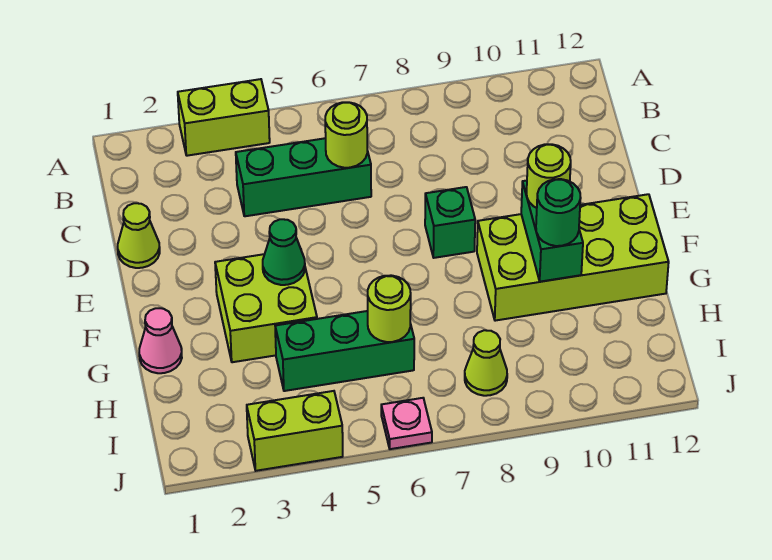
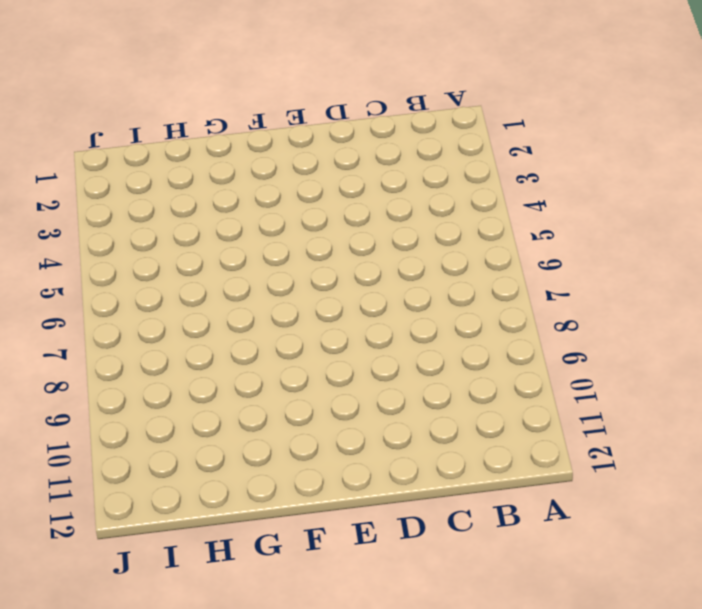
none -> lime 1x2 brick [178,79,270,156]
none -> green 1x3 brick [236,138,371,216]
none -> lime 1x1 cone [118,203,160,268]

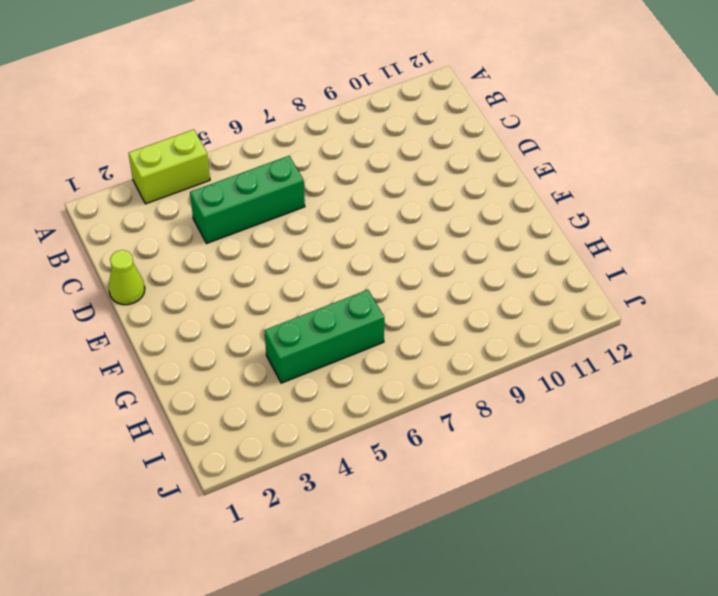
none -> green 1x1 brick [425,187,475,258]
none -> lime 2x2 brick [215,254,317,362]
none -> lime 2x4 brick [477,194,669,321]

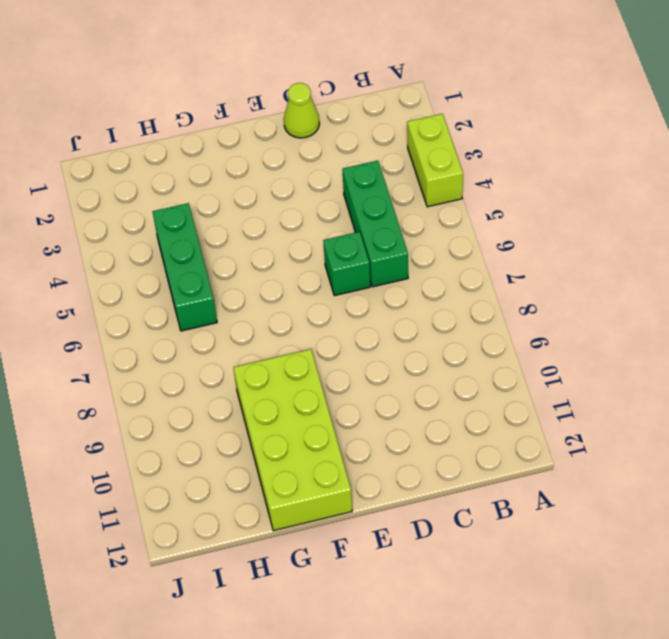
green 1x1 brick [323,232,370,296] -> green 1x1 brick moved to [425,187,475,258]
none -> lime 2x2 brick [215,254,317,362]
none -> pink 1x1 cone [139,308,182,373]
none -> lime 1x1 cone [465,330,507,396]

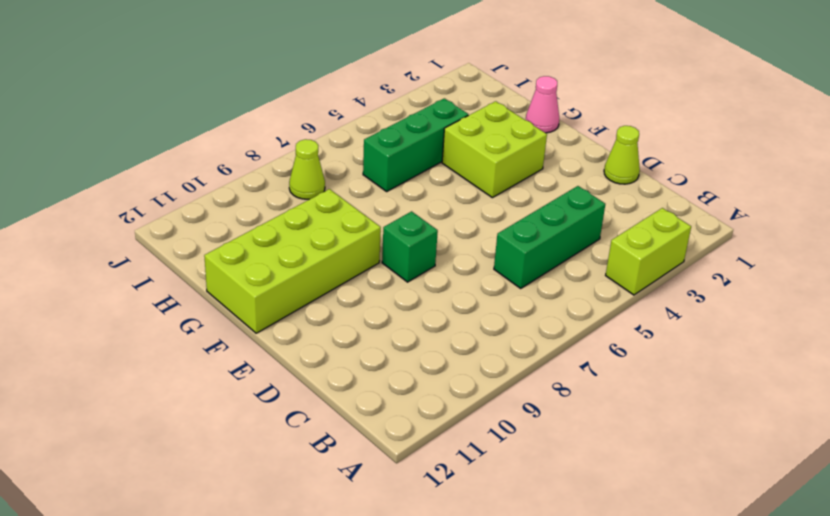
none -> lime 1x2 brick [247,391,343,471]
none -> pink 1x1 plate [381,398,432,449]
none -> lime 1x1 round brick [325,102,367,168]

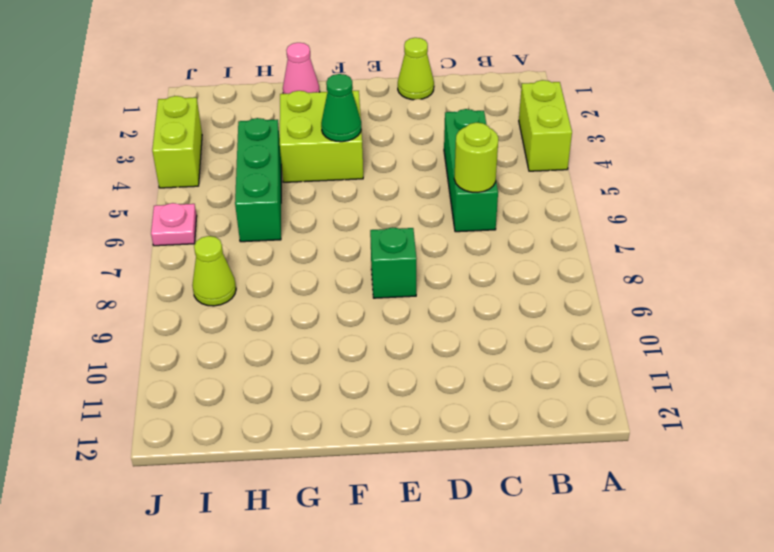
none -> lime 2x4 brick [477,194,669,321]
none -> green 1x2 brick [521,181,583,282]
none -> lime 1x1 round brick [368,275,411,342]

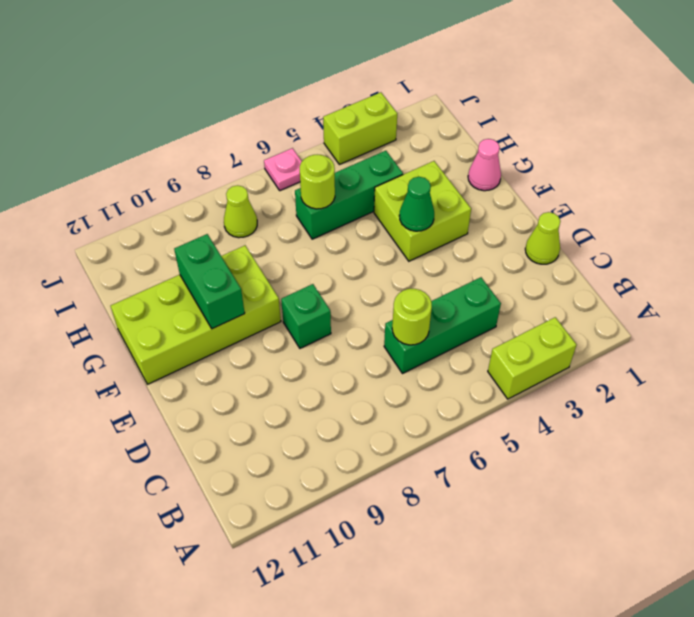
none -> lime 1x1 round brick [527,144,571,208]
none -> green 1x1 round brick [536,179,581,246]

